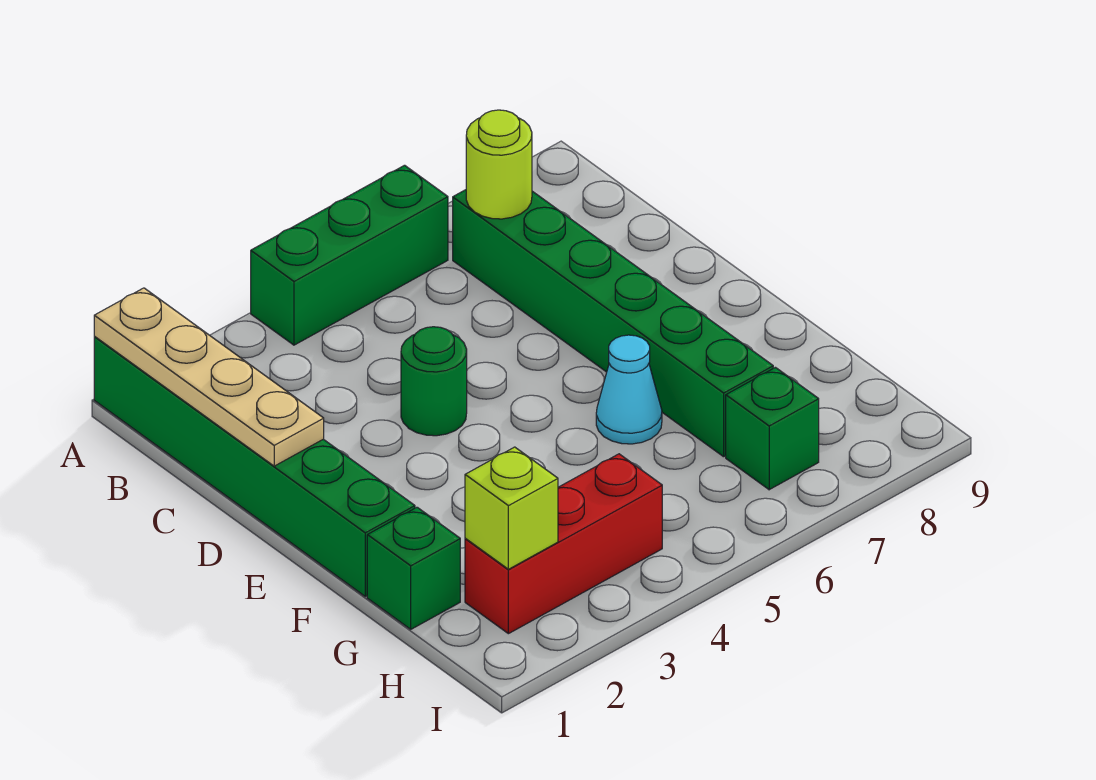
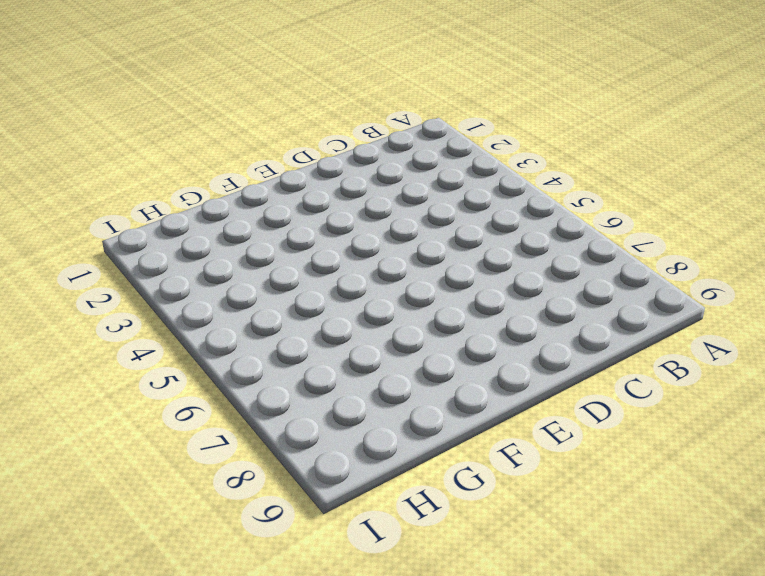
none -> green 1x6 brick [94,337,415,596]
none -> green 1x3 brick [251,165,448,345]

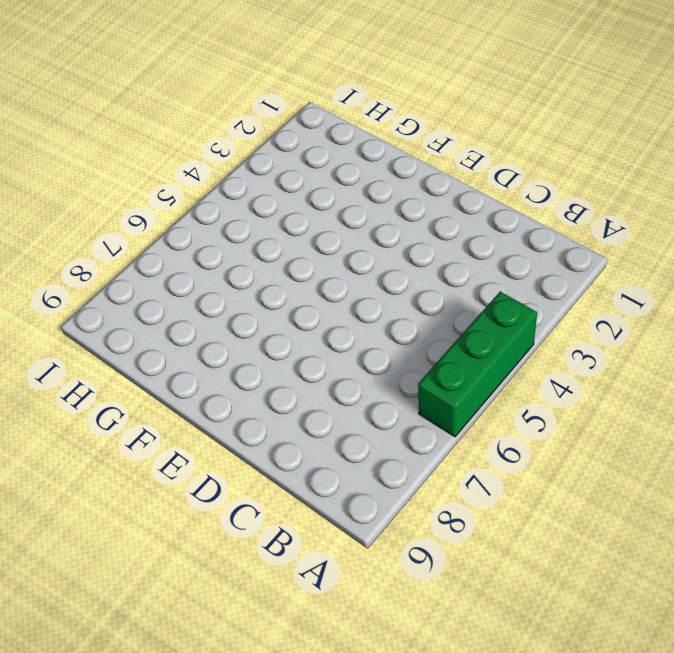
none -> green 1x6 brick [94,337,415,596]
none -> green 1x6 brick [453,190,773,457]

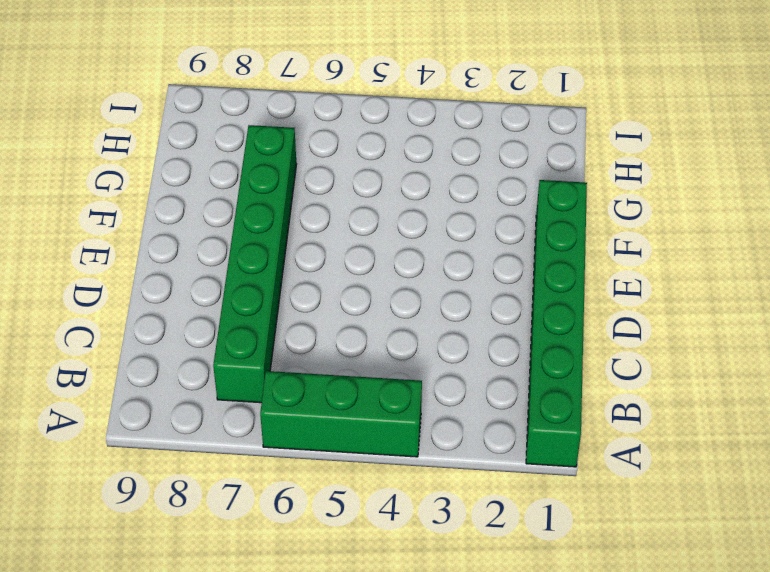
none -> green 1x1 round brick [401,327,467,436]
none -> cyan 1x1 cone [596,335,662,444]

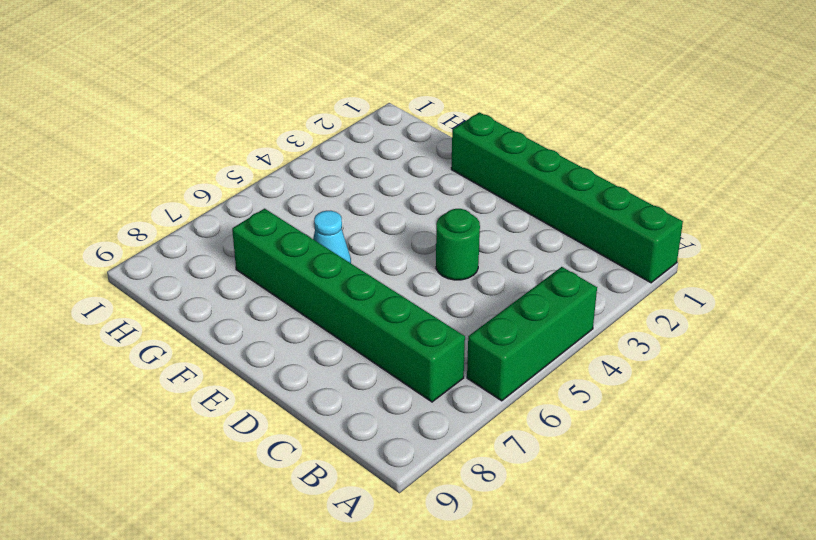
none -> green 1x1 brick [367,507,460,629]
none -> red 1x3 brick [465,454,662,634]

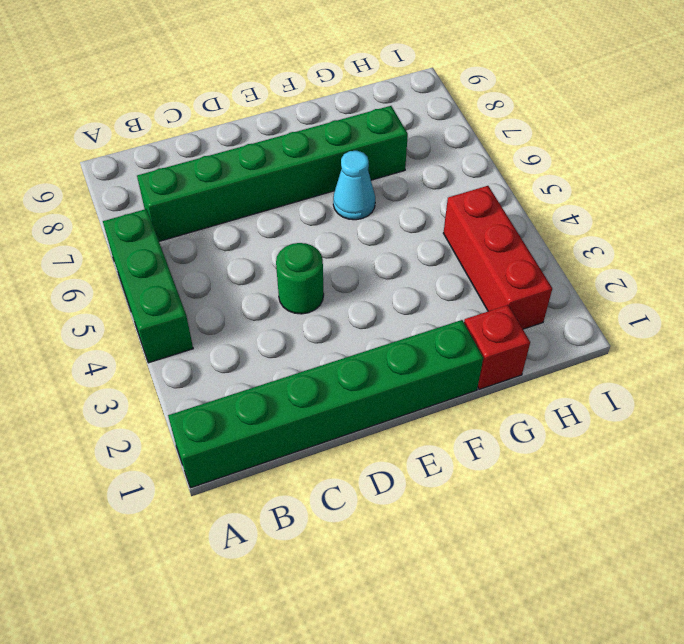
red 1x1 brick [464,305,530,389] -> green 1x1 brick [367,507,460,629]
none -> green 1x1 brick [726,367,819,490]
none -> tan 1x4 plate [94,288,324,466]

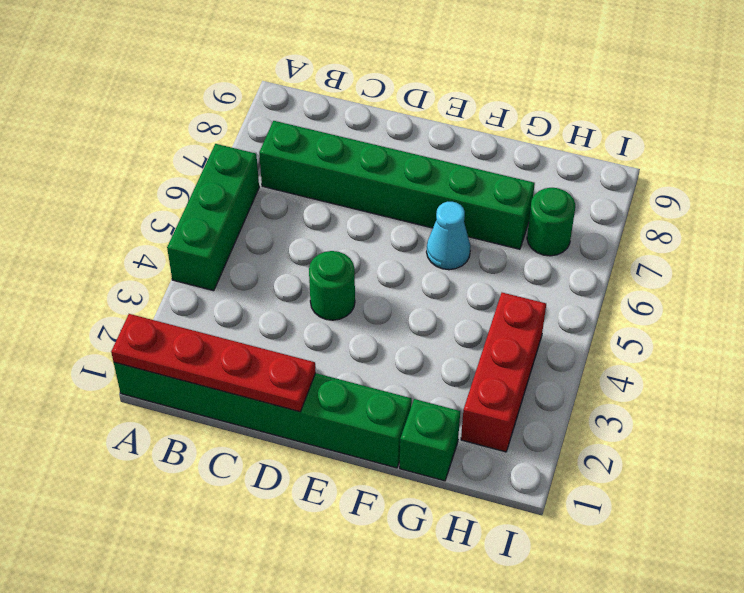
red 1x4 plate [111,314,316,412] -> tan 1x4 plate [94,288,324,466]
green 1x1 round brick [527,188,575,256] -> green 1x1 brick [726,367,819,490]
none -> lime 1x1 round brick [466,110,532,219]
none -> lime 1x1 brick [465,447,558,569]

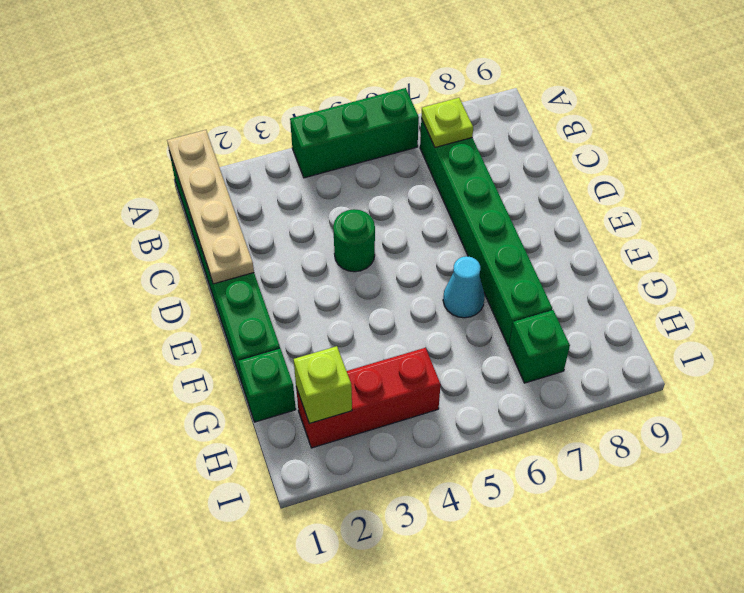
lime 1x1 plate [421,98,473,148] -> lime 1x1 round brick [466,110,532,219]

